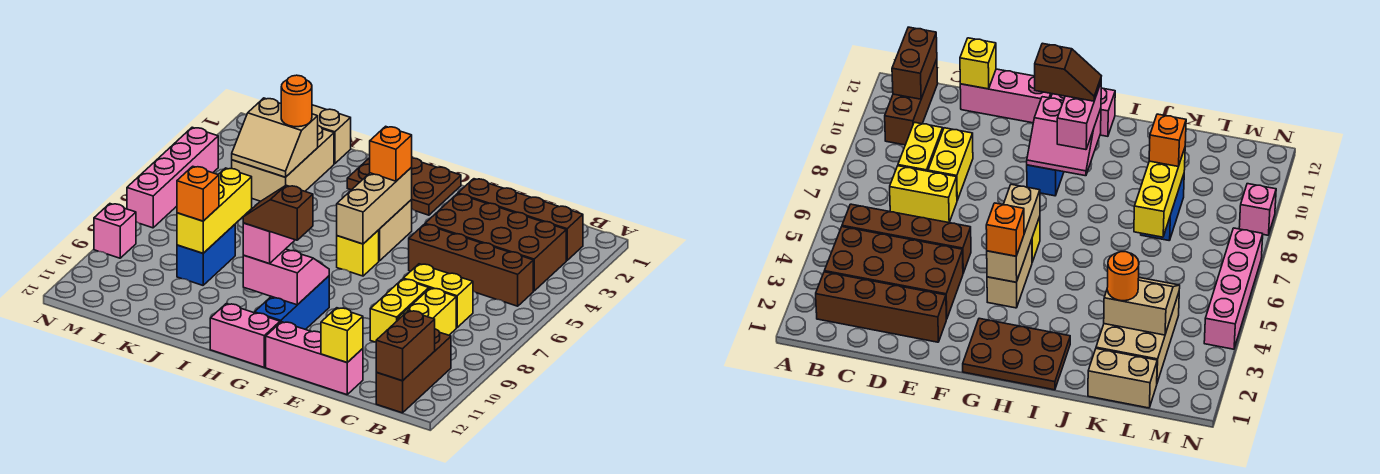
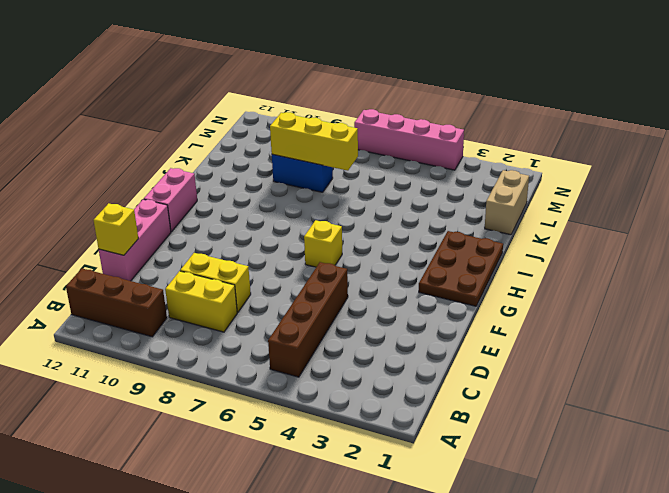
none -> brown 1x4 brick [458,179,583,260]
none -> brown 2x4 brick [425,194,566,291]
none -> yellow 1x2 brick [403,264,473,328]

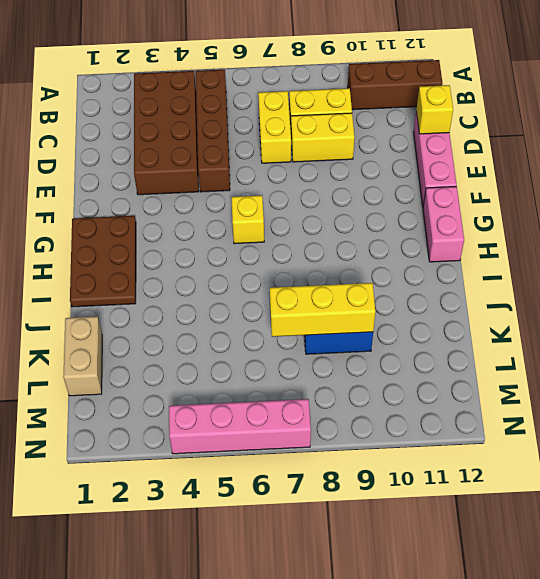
none -> brown 1x4 brick [458,179,583,260]
none -> tan 1x2 brick [379,200,412,261]
none -> blue 1x3 brick [255,276,329,330]

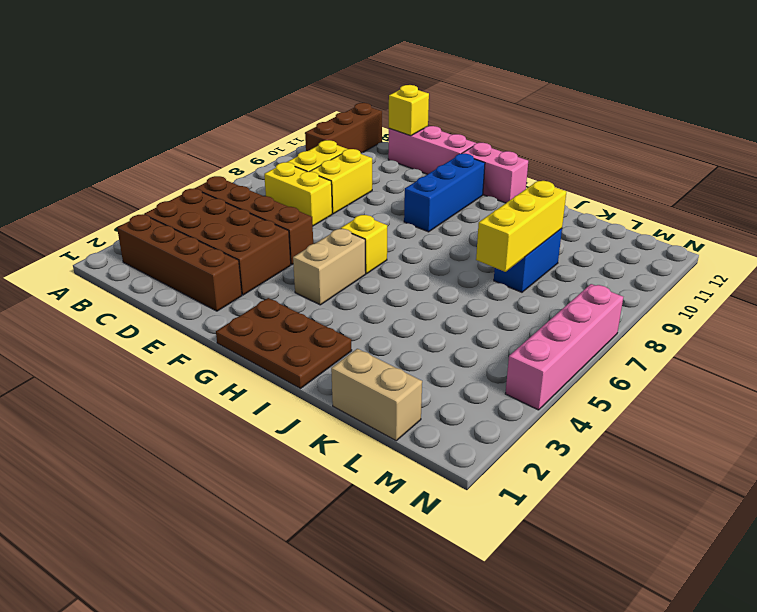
none -> tan 2x3 brick [232,126,334,201]
none -> pink 1x1 brick [94,204,136,258]
none -> brown 1x2 brick [376,311,435,381]

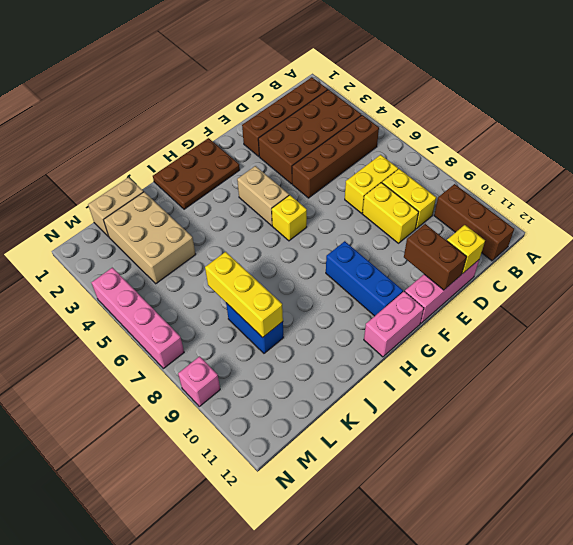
brown 1x2 brick [404,224,467,290] -> brown 1x2 brick moved to [376,311,435,381]
none -> tan 1x3 brick [337,167,412,244]
none -> pink 2x2 slope [243,249,329,305]
none -> tan 2x2 slope [232,98,318,177]

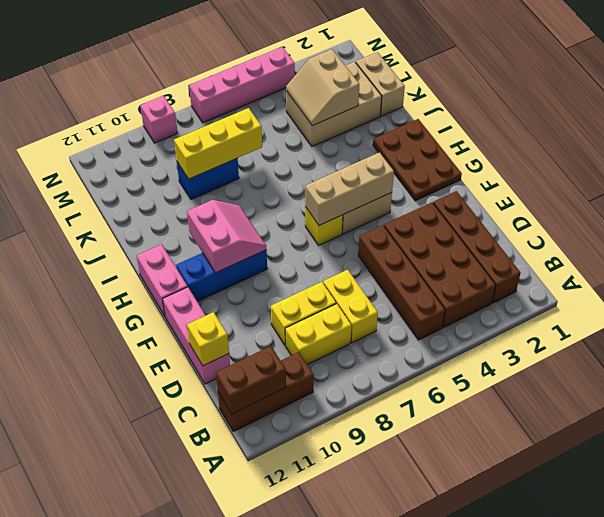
none -> orange 1x1 brick [370,126,412,181]
none -> pink 1x2 brick [243,223,295,264]
none -> orange 1x1 round brick [281,75,312,127]

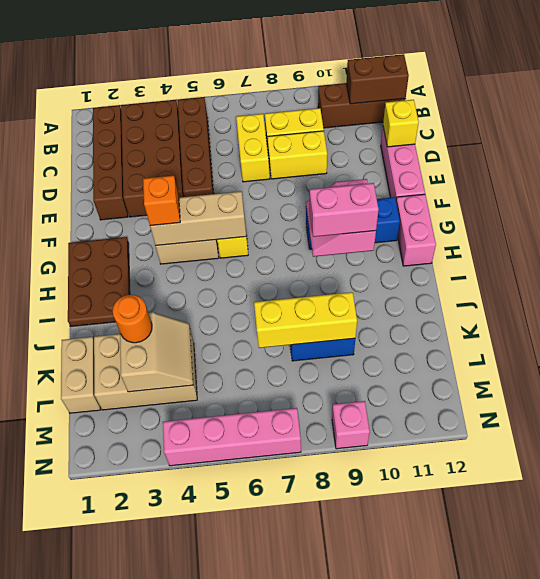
none -> orange 1x1 brick [177,166,219,221]
none -> brown 1x2 slope [243,185,313,240]

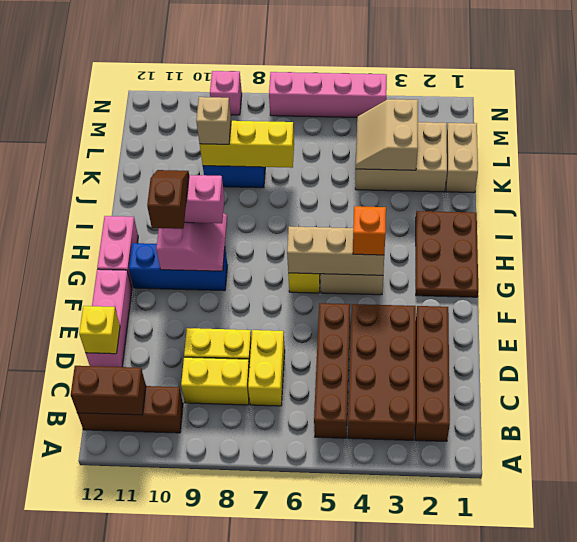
tan 1x1 brick [196,97,231,144] -> orange 1x1 brick [177,166,219,221]
none -> orange 1x1 round brick [281,75,312,127]

